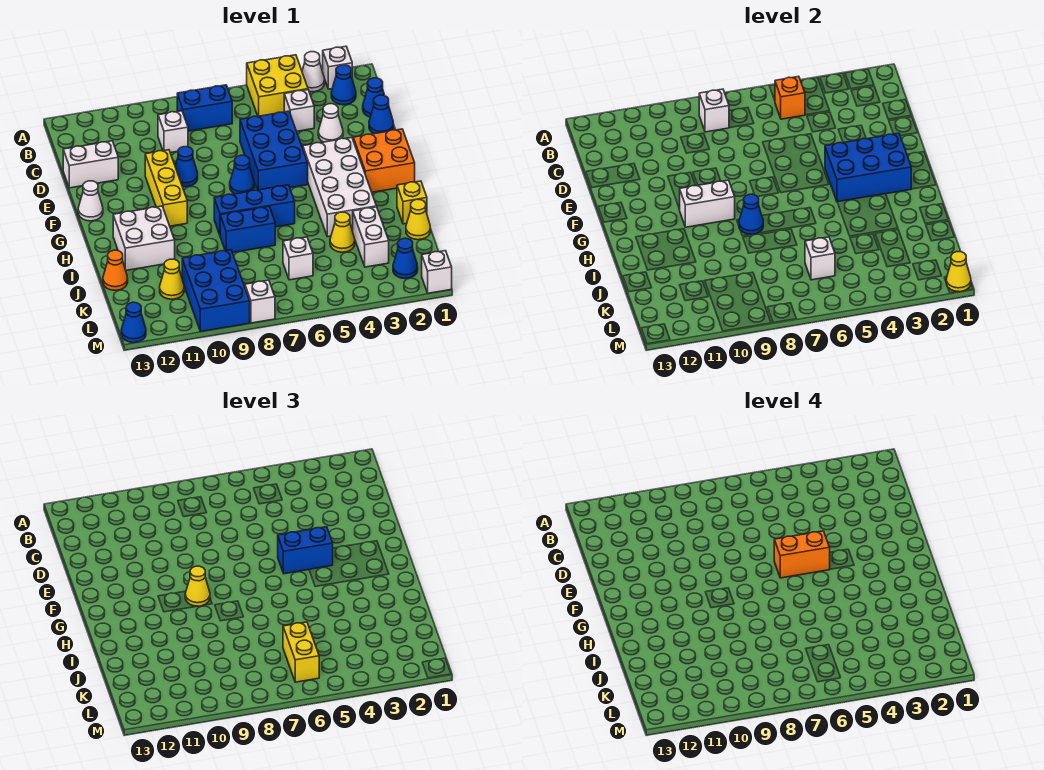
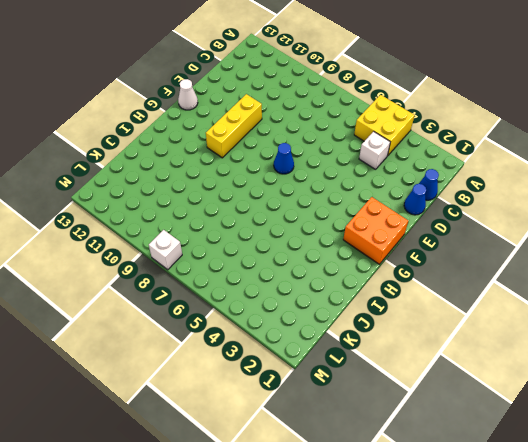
none -> white 1x1 brick [323,46,352,89]
none -> white 1x1 cone [302,52,325,92]
none -> blue 1x1 cone [331,65,356,105]
none -> blue 1x2 brick [177,85,232,131]

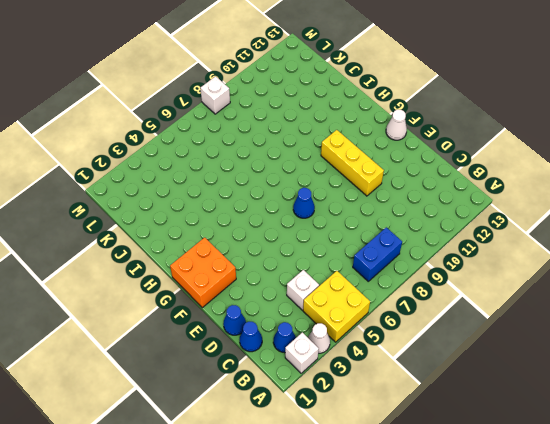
none -> white 1x1 brick [158,111,188,153]
none -> white 1x1 cone [318,104,343,142]
none -> blue 2x3 brick [240,111,308,190]
none -> white 1x2 brick [63,141,118,188]

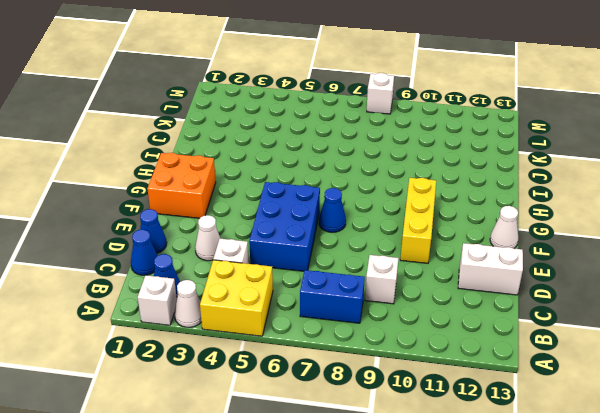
none -> blue 1x1 cone [175,147,198,187]
none -> white 2x4 brick [303,138,376,237]
none -> blue 1x3 brick [214,185,295,235]
none -> white 2x2 brick [113,206,175,270]

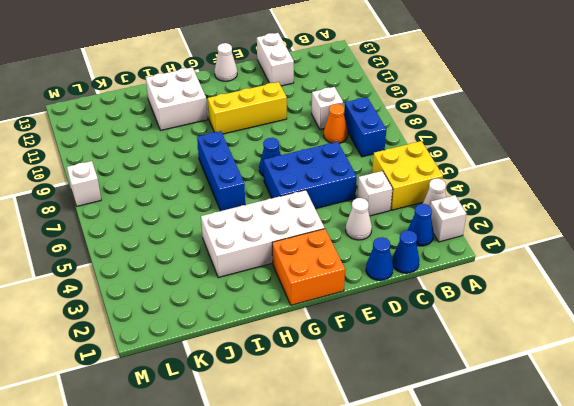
orange 1x1 cone [324,104,348,143] -> orange 1x1 cone moved to [103,250,128,290]
none -> blue 1x1 cone [175,147,198,187]
none -> yellow 1x1 brick [397,181,427,224]
none -> blue 1x2 brick [220,207,275,253]
none -> yellow 1x1 cone [406,199,431,240]

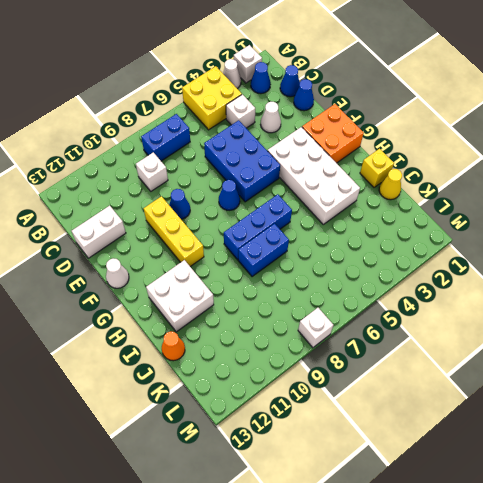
none -> white 1x2 brick [353,207,389,267]
none -> yellow 1x1 cone [330,212,355,252]
none -> white 1x1 brick [283,237,313,280]
none -> blue 2x3 brick [182,250,250,331]

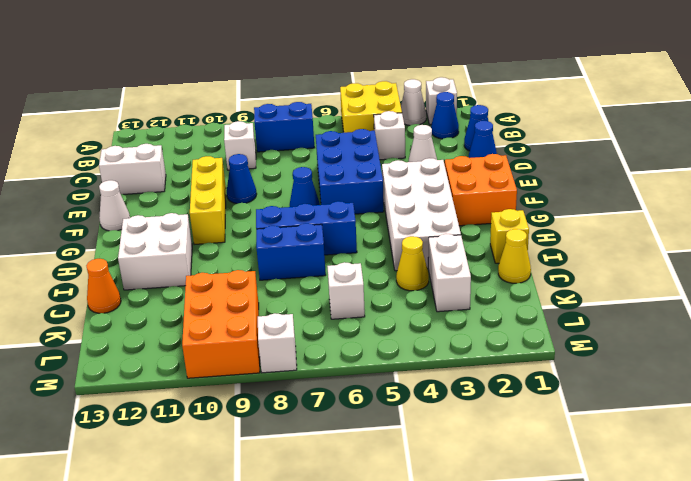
orange 2x3 brick [182,270,260,378] -> blue 2x3 brick [182,250,250,331]
none -> yellow 1x1 cone [160,259,184,299]
none -> blue 1x1 cone [393,238,418,279]
none -> white 1x1 brick [422,251,452,293]
none -> blue 1x1 cone [121,302,146,343]

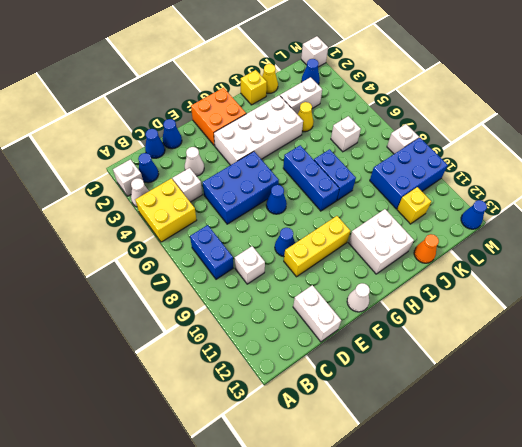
yellow 1x1 brick [397,187,431,224] -> yellow 1x1 cone [160,259,184,299]
none -> orange 1x1 brick [775,76,805,119]
none -> white 1x1 brick [699,89,729,132]
none -> blue 2x3 brick [825,133,911,202]
none -> white 1x2 brick [680,180,735,227]

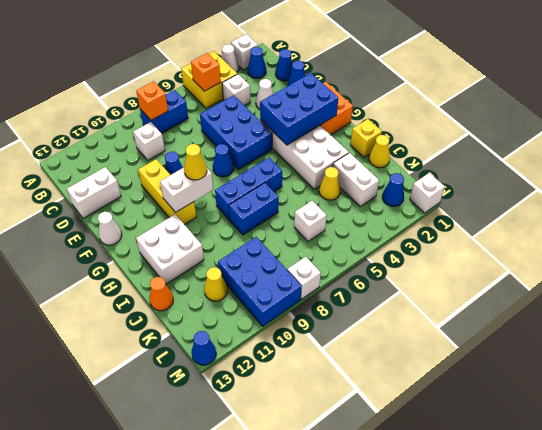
orange 1x1 brick [136,81,168,120] -> white 1x1 brick [699,89,729,132]
none -> blue 1x1 cone [739,194,763,234]
none -> white 1x1 brick [805,237,835,280]
none -> yellow 1x1 cone [946,252,971,292]
none -> blue 1x2 brick [278,527,333,574]

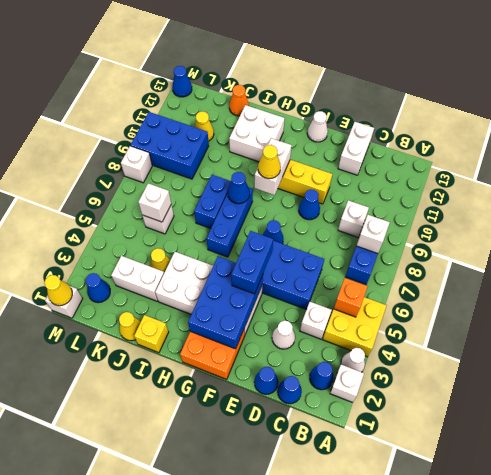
none -> yellow 1x2 brick [283,622,319,682]
none -> orange 1x2 brick [774,531,830,578]

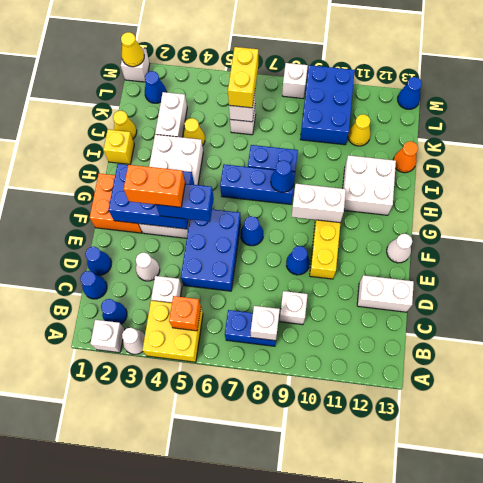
orange 1x2 brick [124,165,185,207] -> orange 1x2 brick moved to [774,531,830,578]
none -> yellow 1x1 cone [185,566,210,606]

